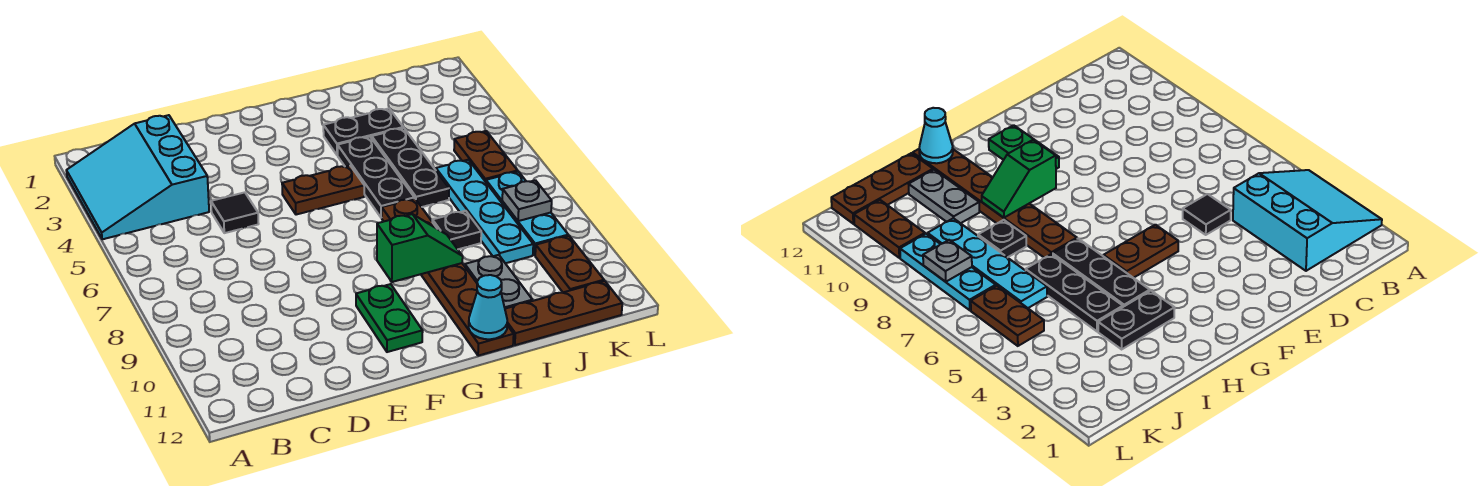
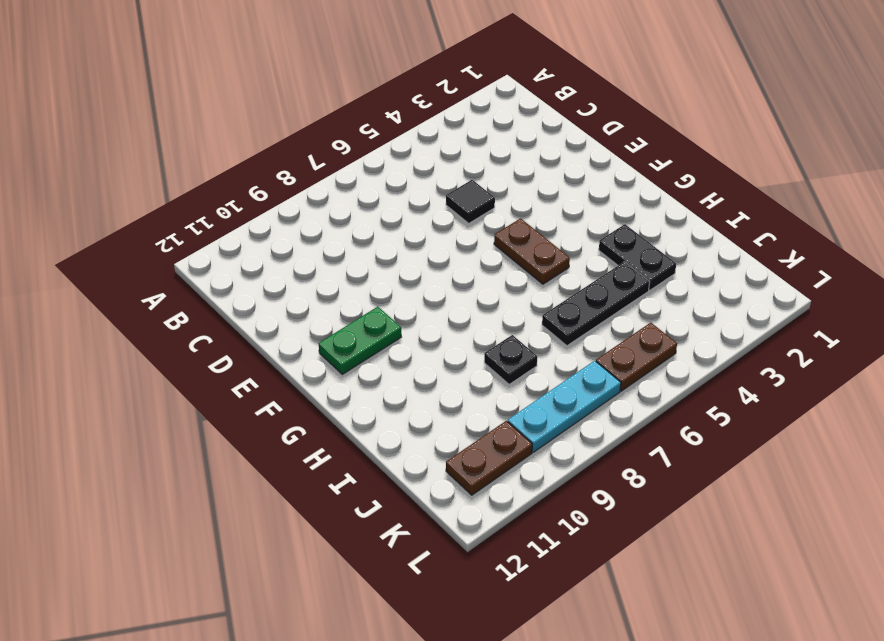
none -> cyan 3x3 slope [66,115,209,239]
none -> black 1x3 plate [338,137,414,218]
none -> brown 1x6 plate [382,198,514,356]

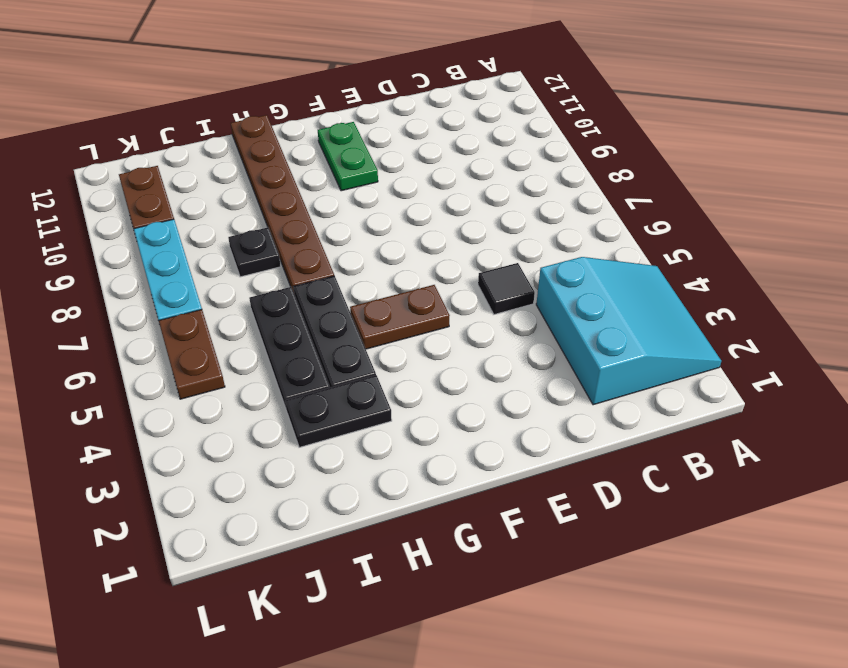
none -> grey 1x2 plate [465,255,532,309]
none -> brown 1x3 plate [505,281,622,345]
none -> cyan 1x4 plate [436,160,533,263]

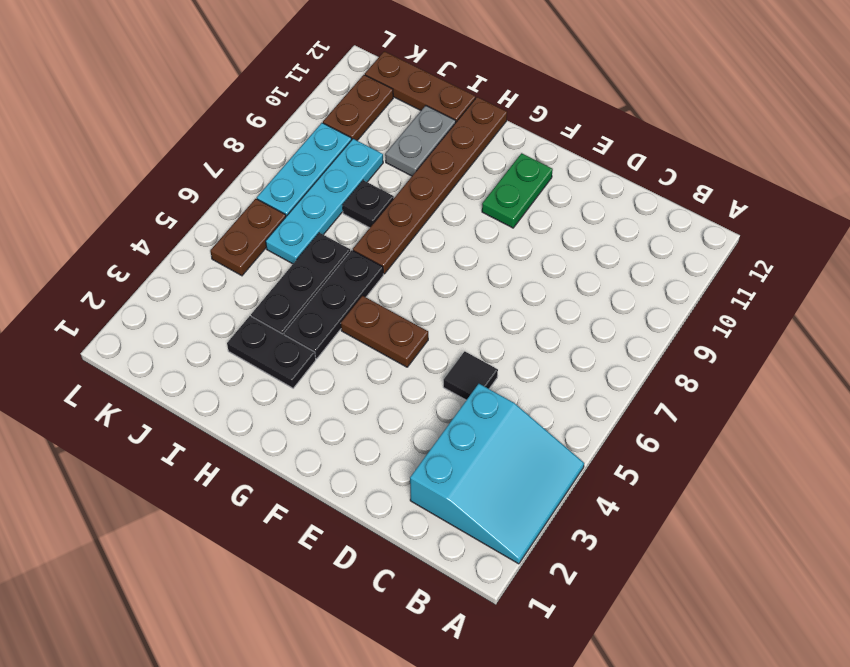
none -> green 1x2 slope [377,214,463,282]
none -> cyan 1x1 cone [469,275,507,339]
none -> grey 1x1 plate [502,180,552,221]

